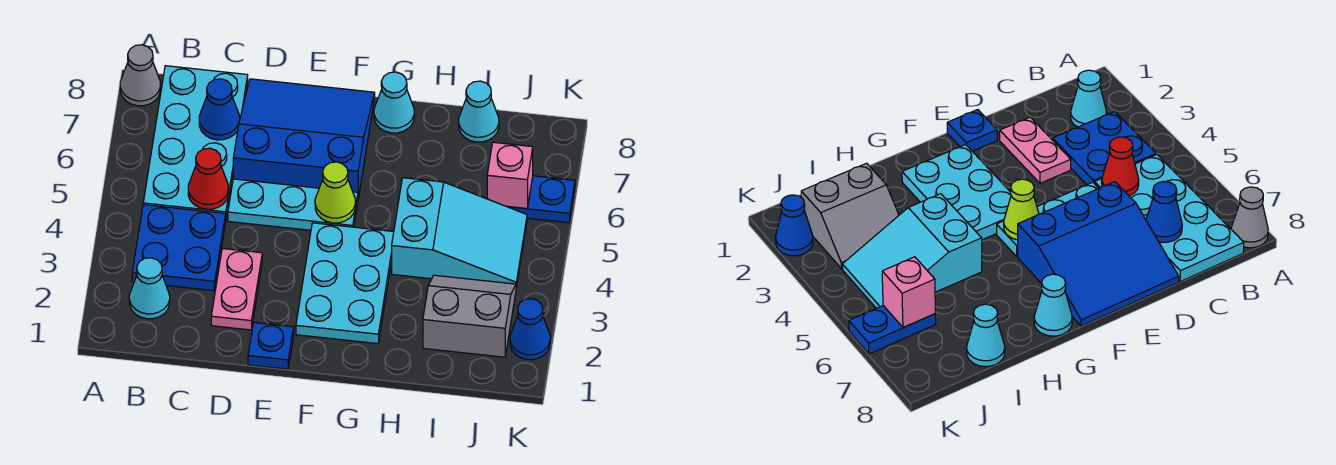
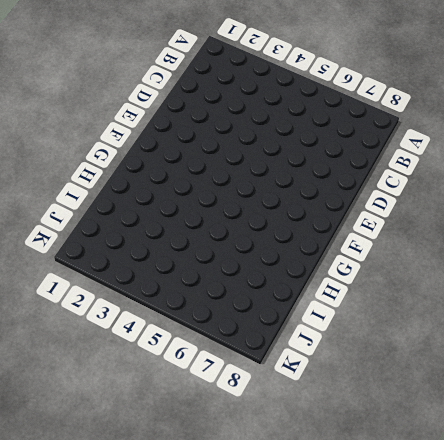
none -> grey 1x1 cone [120,45,160,106]
none -> cyan 1x1 cone [129,258,170,319]
none -> blue 2x2 plate [132,205,226,291]

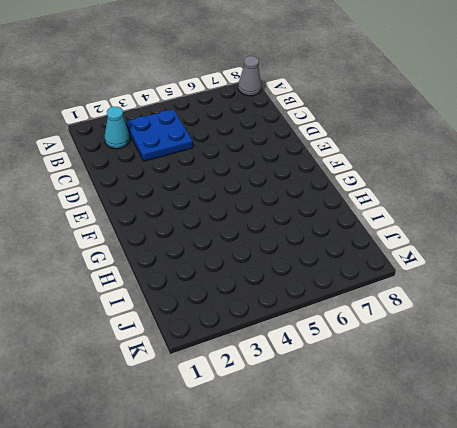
none -> cyan 2x4 plate [143,66,248,217]
none -> pink 1x2 plate [211,248,262,330]
none -> cyan 1x3 plate [228,179,358,230]

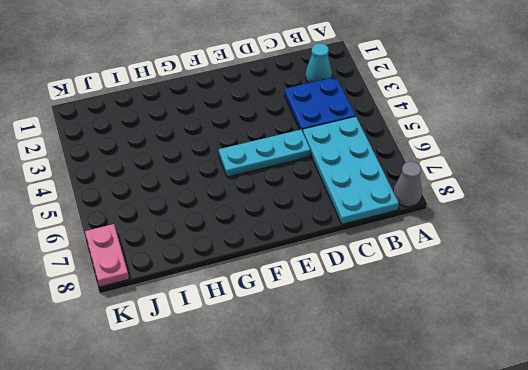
pink 1x2 plate [85,224,129,287] -> pink 1x2 plate moved to [211,248,262,330]
none -> blue 3x3 slope [233,79,375,199]
none -> blue 1x1 plate [248,323,294,369]
none -> cyan 2x3 plate [296,223,394,344]

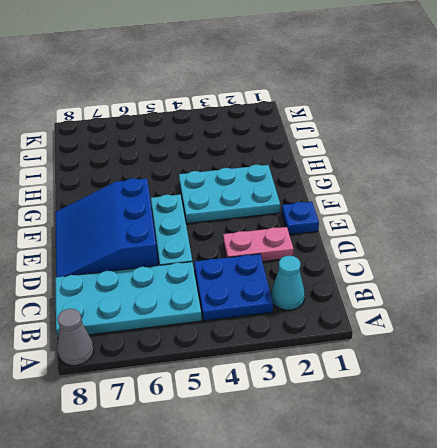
none -> cyan 1x1 cone [374,72,414,133]
none -> cyan 2x3 slope [392,178,527,287]
none -> grey 2x2 slope [423,275,516,357]

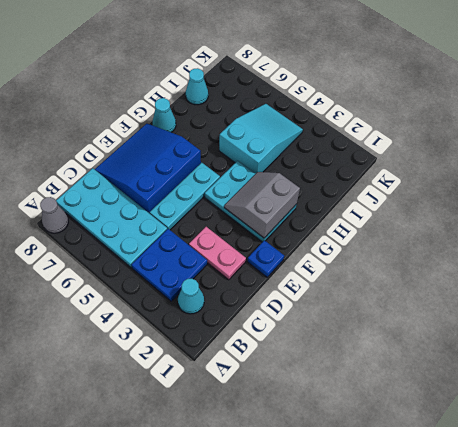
grey 2x2 slope [224,172,300,238] -> grey 2x2 slope moved to [423,275,516,357]
none -> blue 1x2 plate [507,176,575,223]
none -> blue 1x1 cone [510,299,550,360]
none -> red 1x1 cone [188,148,229,209]

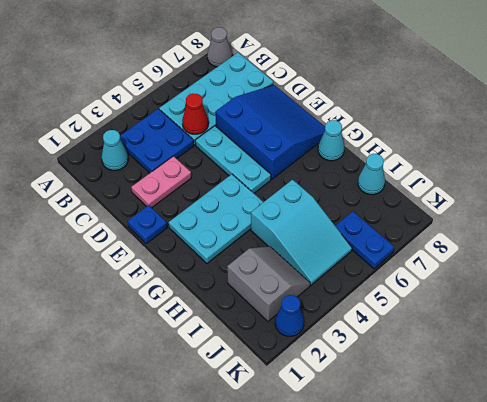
none -> blue 1x1 cone [199,79,240,140]
none -> lime 1x1 cone [315,162,355,223]
none -> pink 1x1 brick [487,142,533,209]

